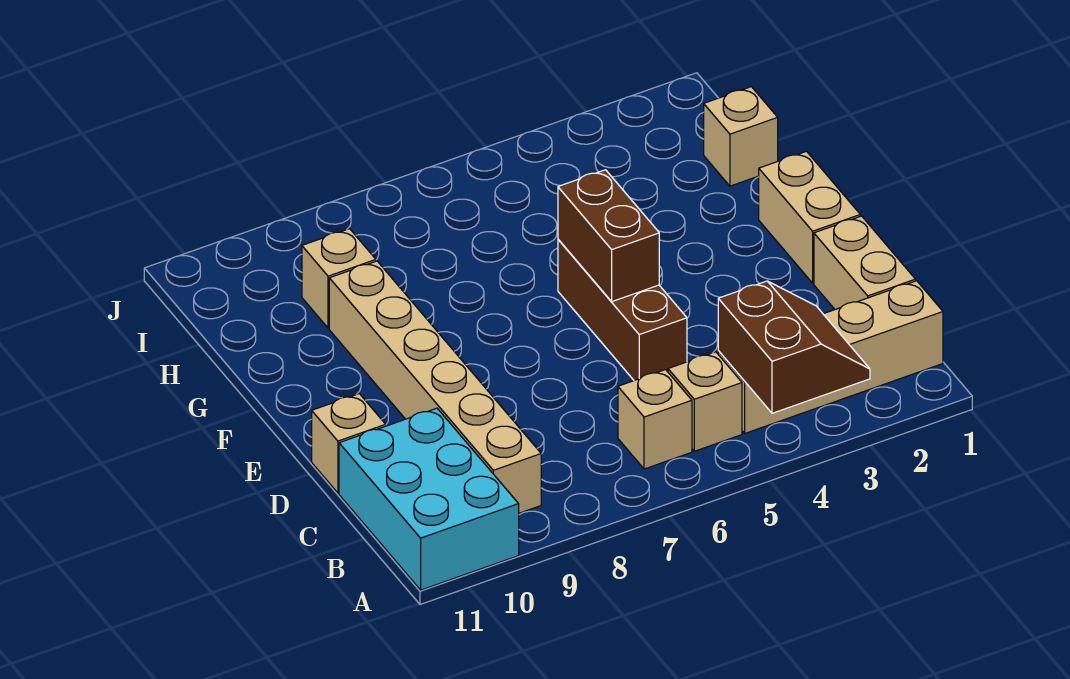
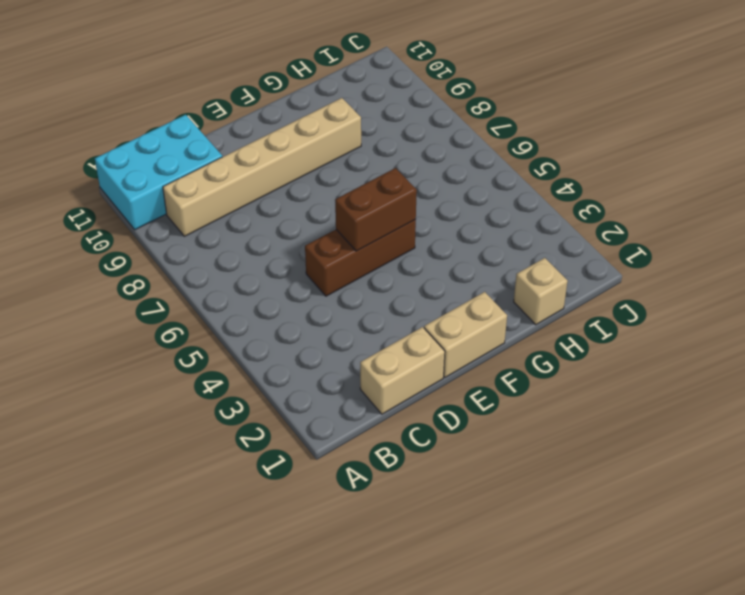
none -> tan 1x4 brick [718,281,943,433]
none -> tan 1x1 brick [668,352,742,451]
none -> tan 1x1 brick [618,370,692,469]

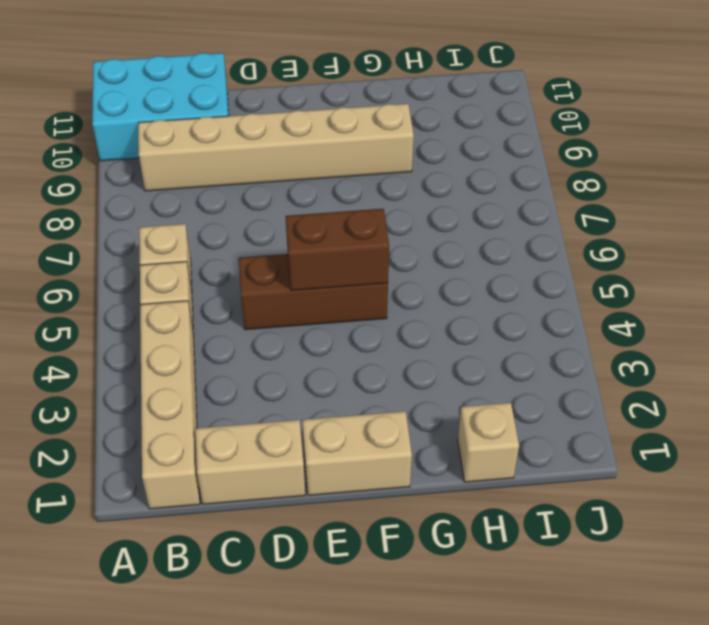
none -> tan 1x1 brick [312,394,386,493]
none -> tan 1x1 brick [302,229,376,328]
none -> brown 2x2 slope [718,281,870,413]

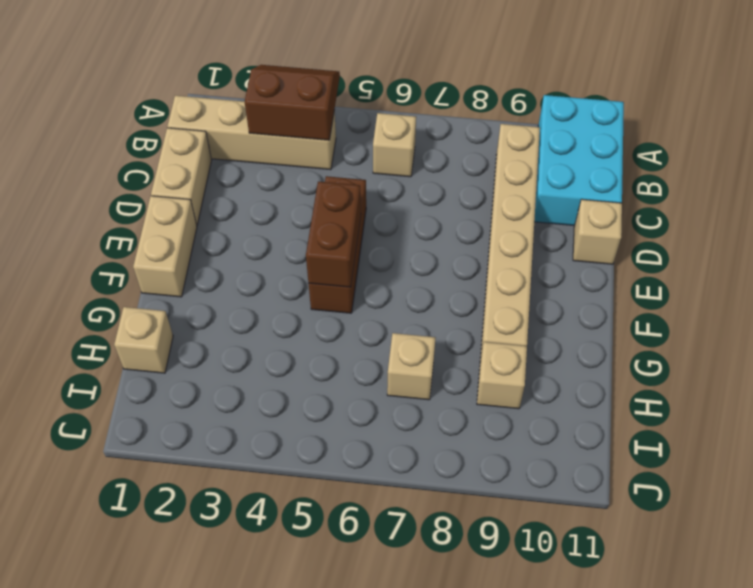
brown 2x2 slope [245,65,340,140] -> brown 2x2 slope turned to [718,281,870,413]
tan 1x1 brick [387,333,435,400] -> tan 1x1 brick moved to [668,352,742,451]

